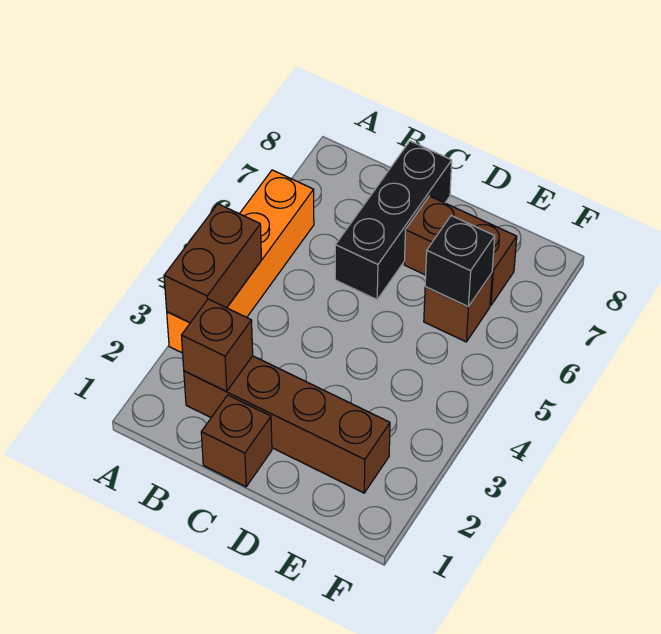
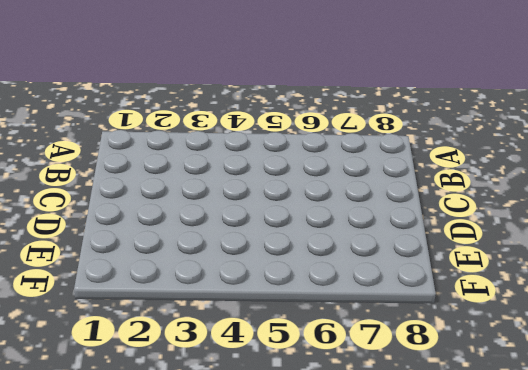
none -> orange 1x4 brick [167,170,314,353]
none -> brown 1x4 brick [184,356,390,493]

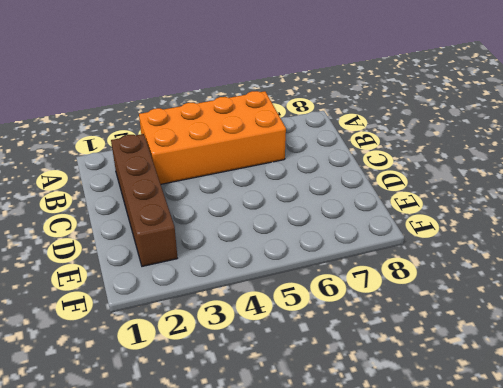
orange 2x4 brick [139,91,286,184] -> orange 1x4 brick [167,170,314,353]
none -> brown 1x1 brick [201,395,272,487]
none -> black 1x3 brick [335,141,452,300]

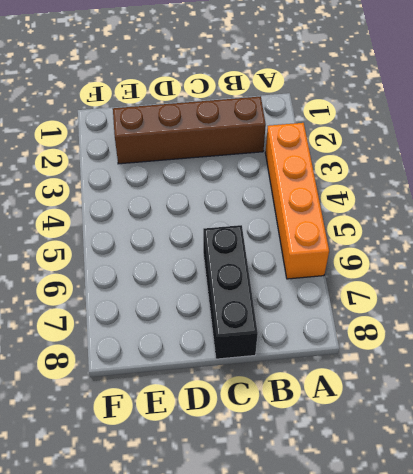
none -> brown 1x1 brick [201,395,272,487]
none -> brown 1x2 brick [404,196,517,306]

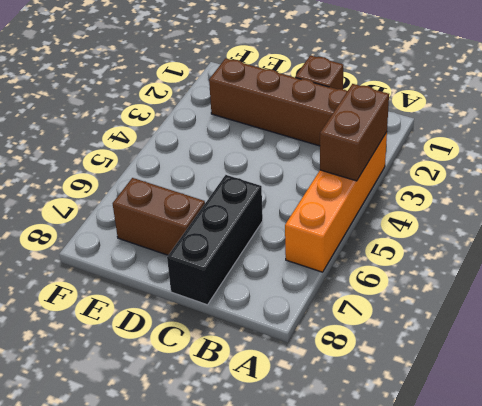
none -> brown 1x1 brick [424,273,492,342]
none -> brown 1x1 brick [181,299,253,391]

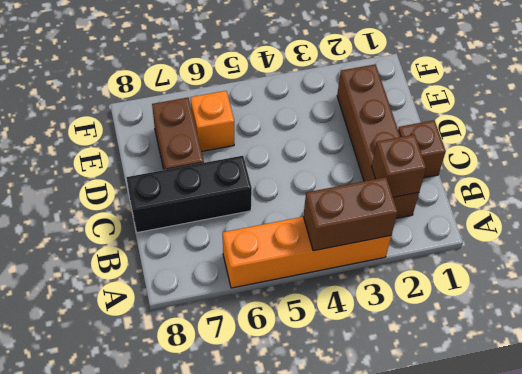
orange 1x1 brick [190,91,234,151] -> brown 1x1 brick [424,273,492,342]
none -> black 1x1 brick [425,216,495,307]

